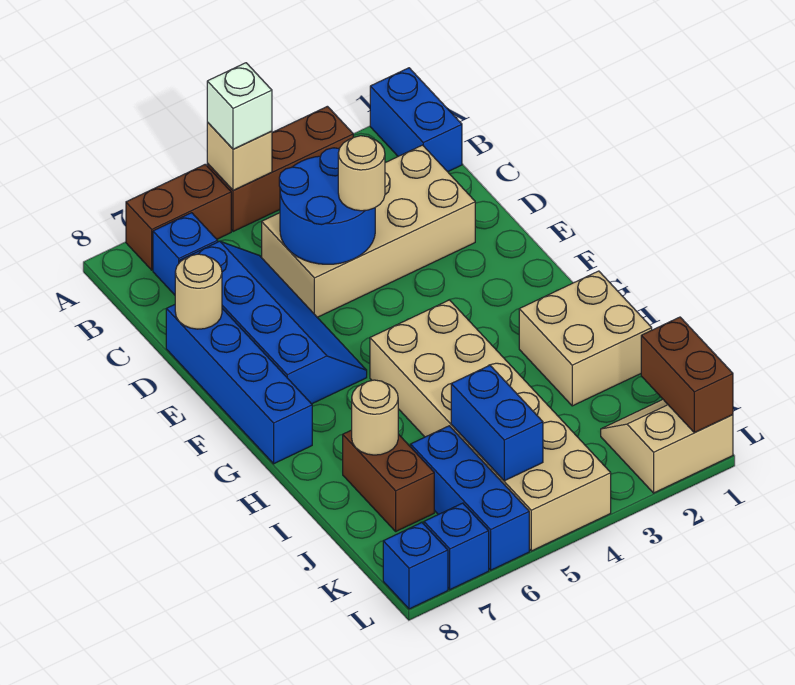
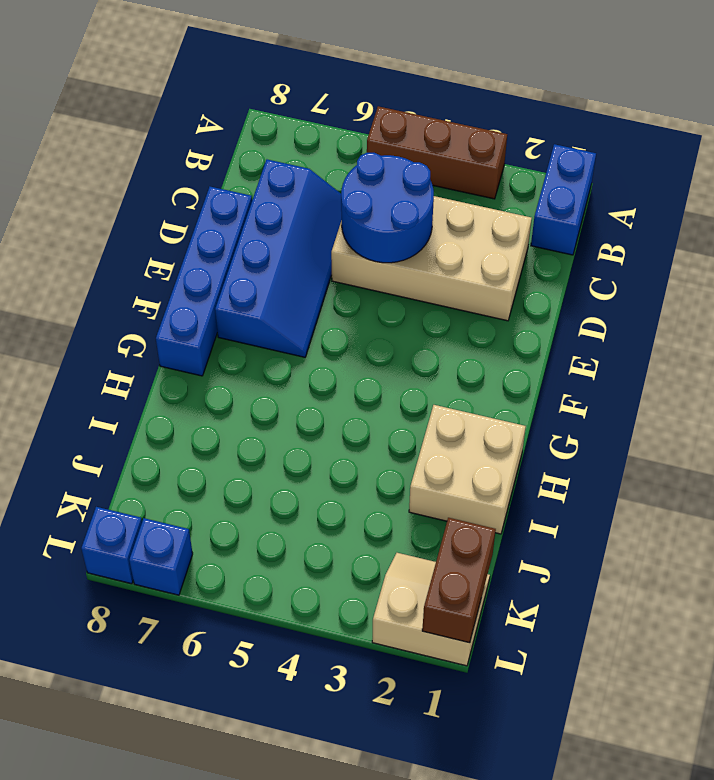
none -> brown 1x2 brick [126,164,231,270]
none -> blue 1x1 brick [153,213,218,295]
none -> tan 2x6 brick [370,300,611,551]

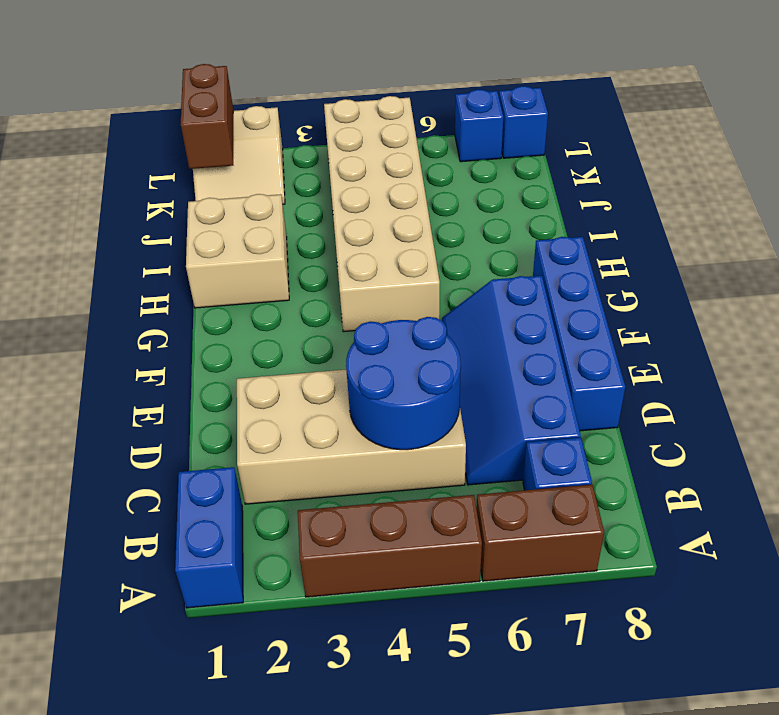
none -> brown 1x2 brick [343,430,434,531]
none -> blue 1x3 brick [411,426,529,570]
none -> tan 1x1 brick [207,122,272,191]

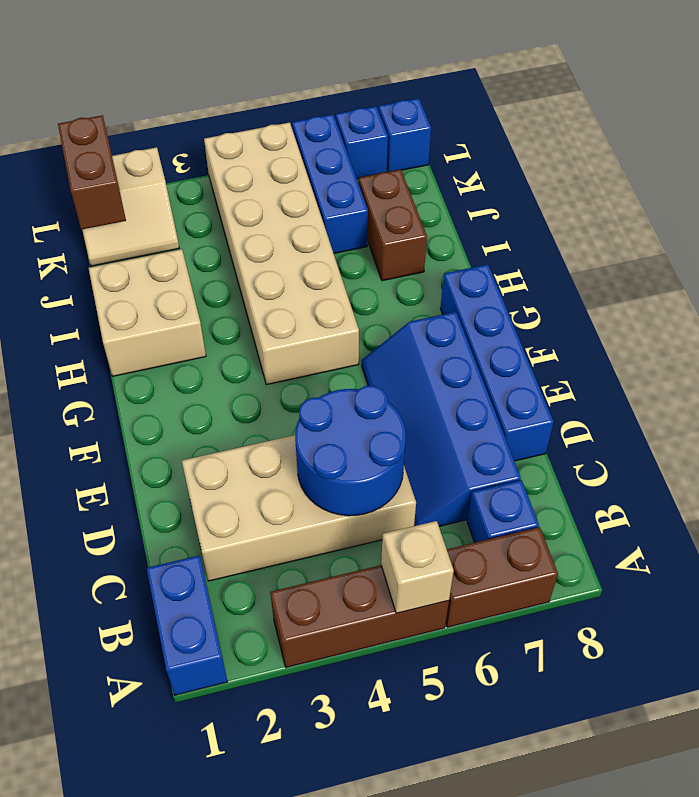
none -> tan 1x1 round brick [175,254,222,329]
none -> tan 1x1 round brick [352,380,398,455]
none -> blue 1x2 brick [451,365,543,481]

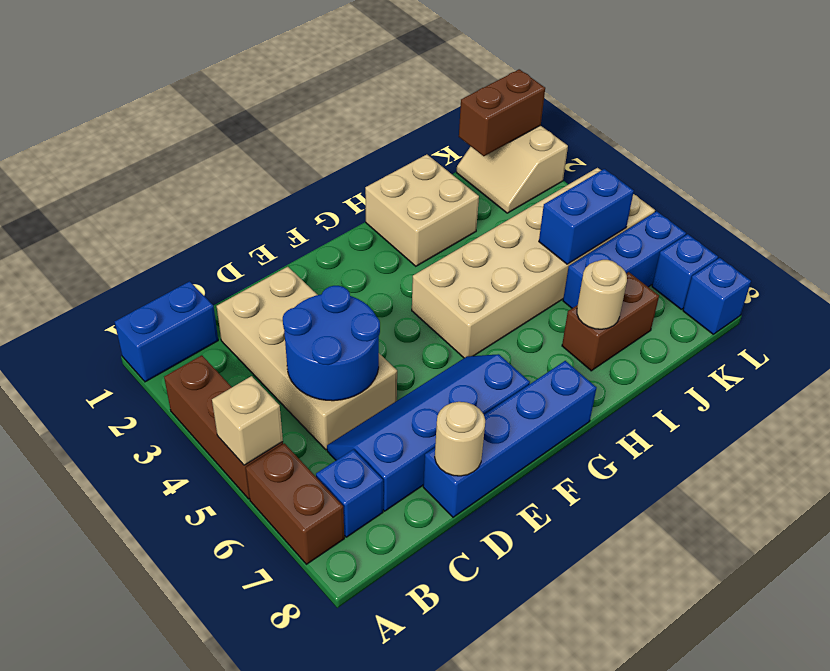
none -> white 1x1 brick [207,63,272,149]
none -> tan 1x1 round brick [338,136,385,211]

